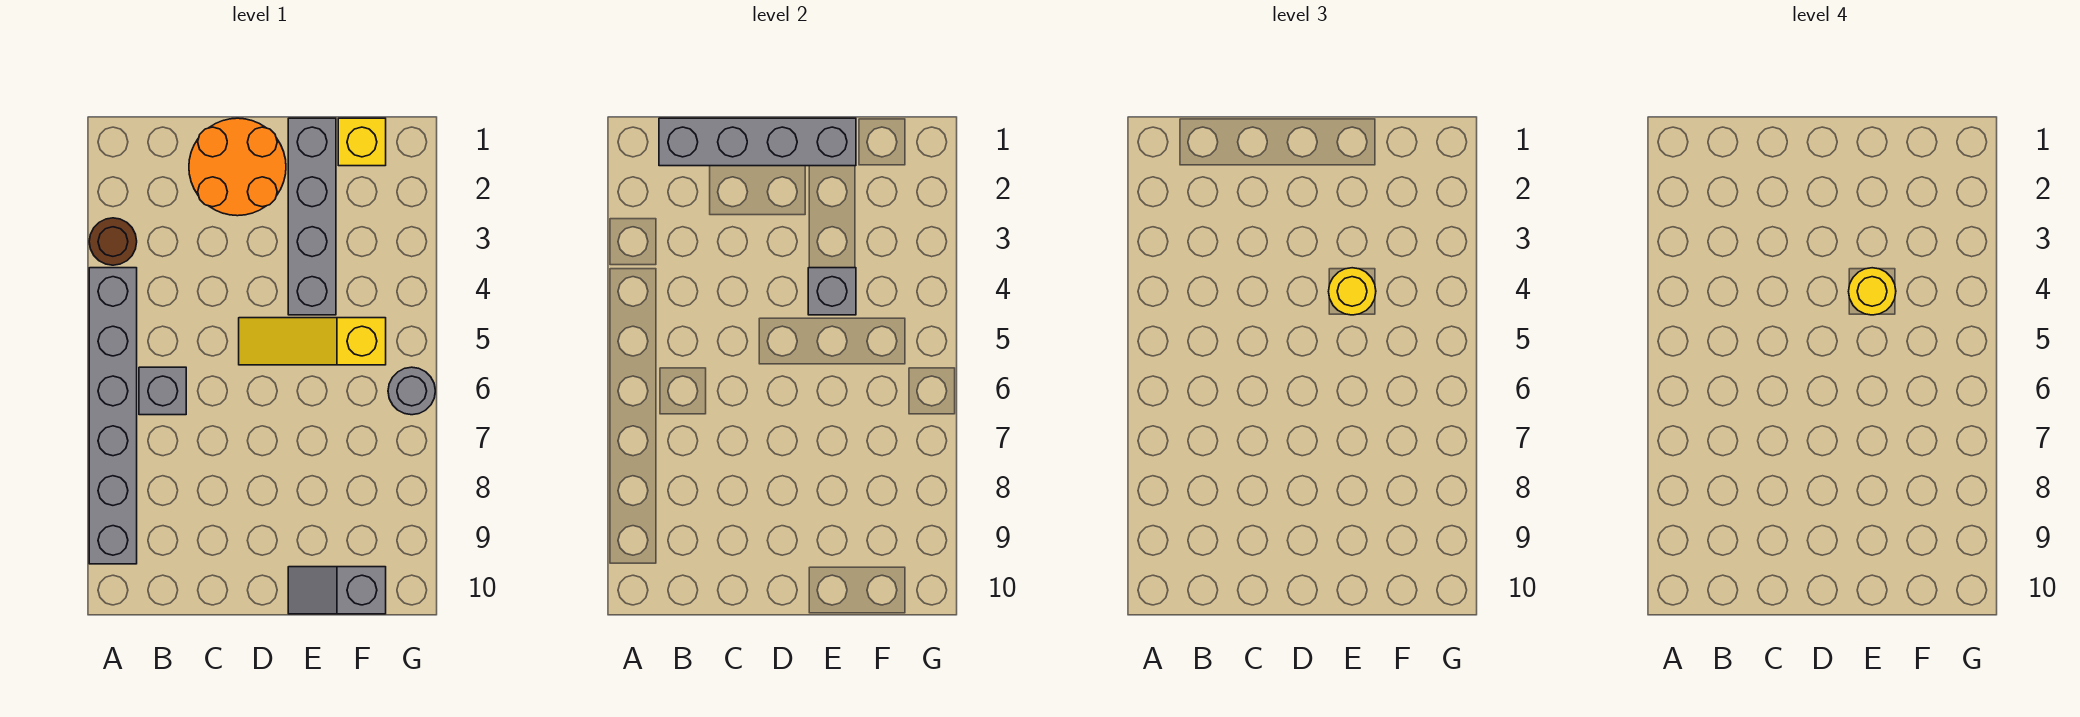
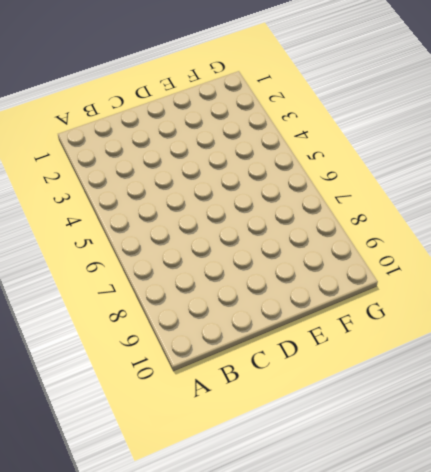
none -> brown 1x1 round brick [89,218,137,265]
none -> grey 1x6 brick [89,268,137,564]
none -> grey 1x1 brick [139,367,186,415]

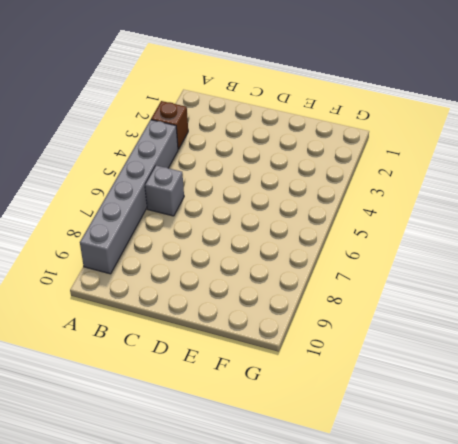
brown 1x1 brick [151,101,188,149] -> brown 1x1 round brick [89,218,137,265]
none -> orange 2x2 round brick [189,118,286,216]
none -> yellow 1x3 slope [239,318,386,365]
none -> grey 1x4 brick [288,118,336,315]

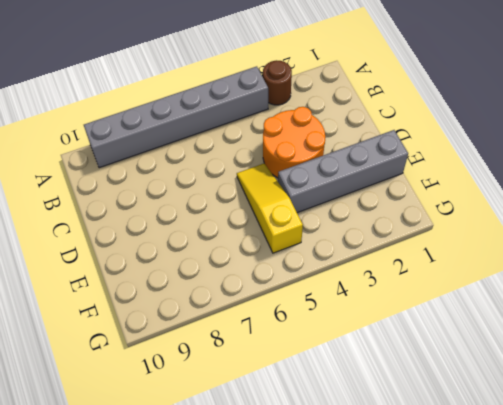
orange 2x2 round brick [263,107,325,178] -> orange 2x2 round brick moved to [189,118,286,216]
none -> grey 1x1 brick [139,367,186,415]
none -> grey 1x2 slope [288,567,386,614]
none -> yellow 1x1 brick [338,118,386,166]

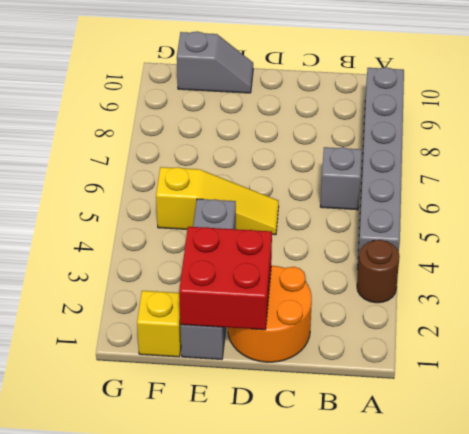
red 2x2 brick [179,227,272,330] -> grey 1x4 brick [659,118,856,166]
none -> grey 1x1 round brick [388,367,435,415]
none -> grey 1x1 brick [808,268,856,315]
none -> yellow 1x1 round brick [1329,268,1376,315]

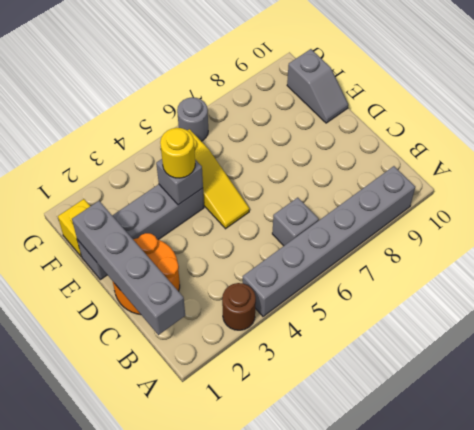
none -> yellow 1x1 round brick [1849,268,1896,315]

